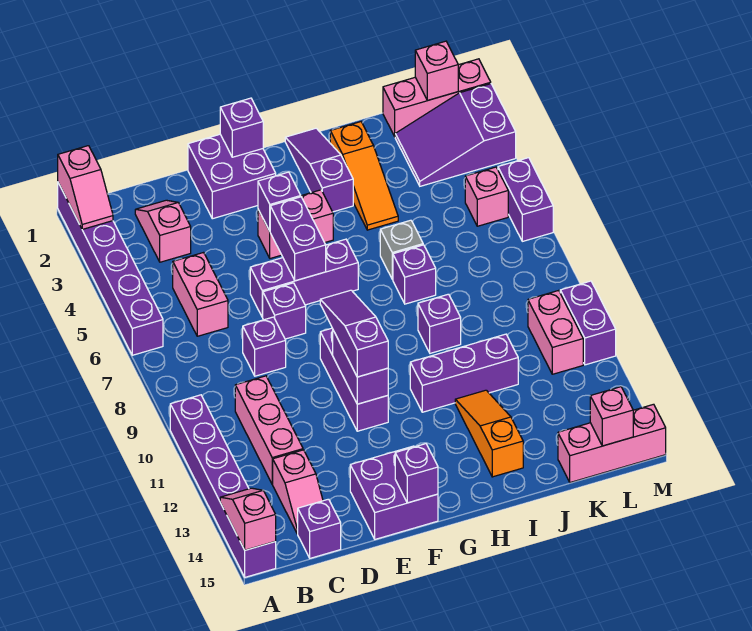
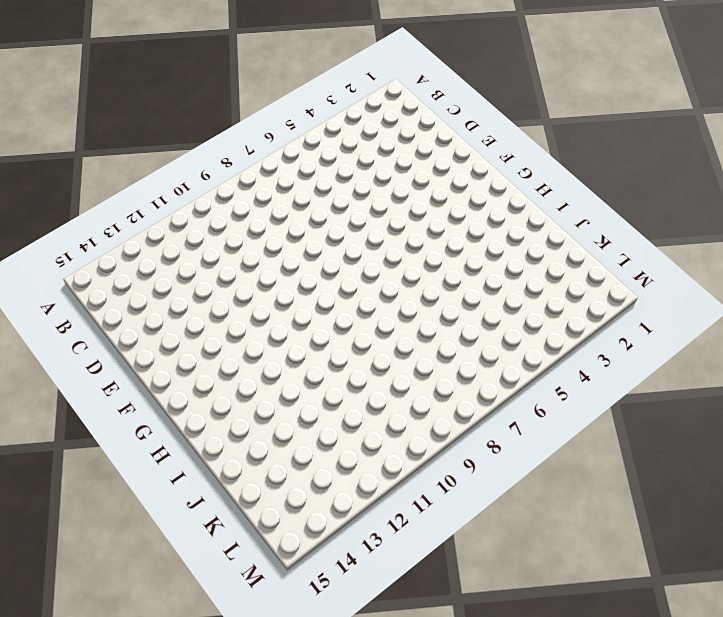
none -> purple 1x6 brick [58,183,163,355]
none -> purple 1x6 brick [170,395,276,577]
none -> pink 1x2 slope [135,200,191,262]
none -> pink 1x2 brick [173,253,228,336]

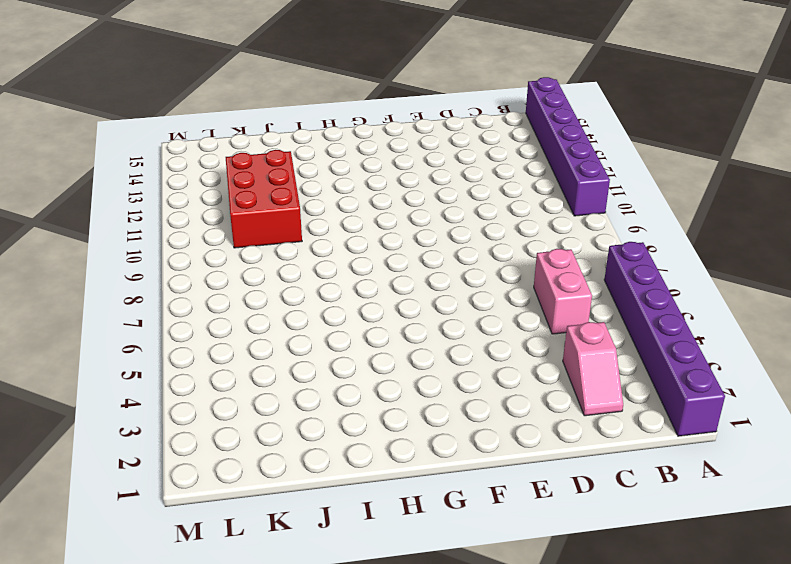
red 2x3 brick [226,150,302,248] -> purple 1x3 brick [410,334,518,412]
none -> pink 1x3 brick [235,376,303,484]
none -> pink 1x2 slope [273,450,323,534]
none -> purple 1x1 brick [298,499,341,558]
none -> purple 1x1 brick [243,317,286,376]

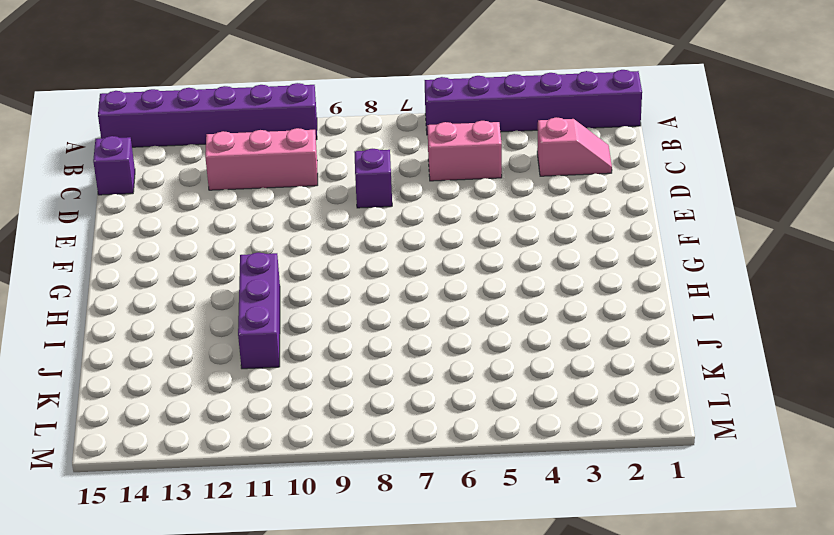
none -> pink 1x2 slope [273,450,323,534]
none -> purple 2x2 brick [188,134,276,219]
none -> purple 1x3 brick [250,239,358,317]
none -> purple 1x1 brick [263,283,306,339]

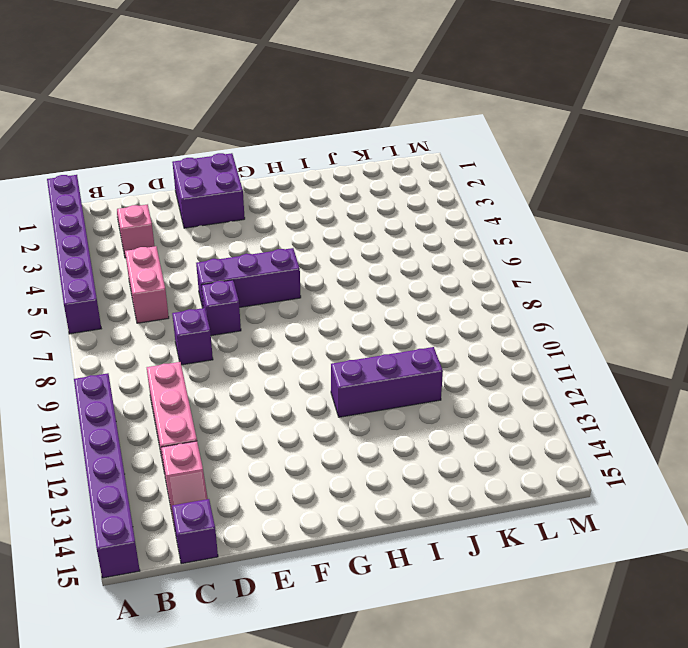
none -> purple 2x2 brick [350,446,438,539]
none -> pink 1x2 brick [258,190,333,258]
none -> purple 1x3 brick [320,328,388,431]
none -> purple 1x3 slope [285,128,353,212]

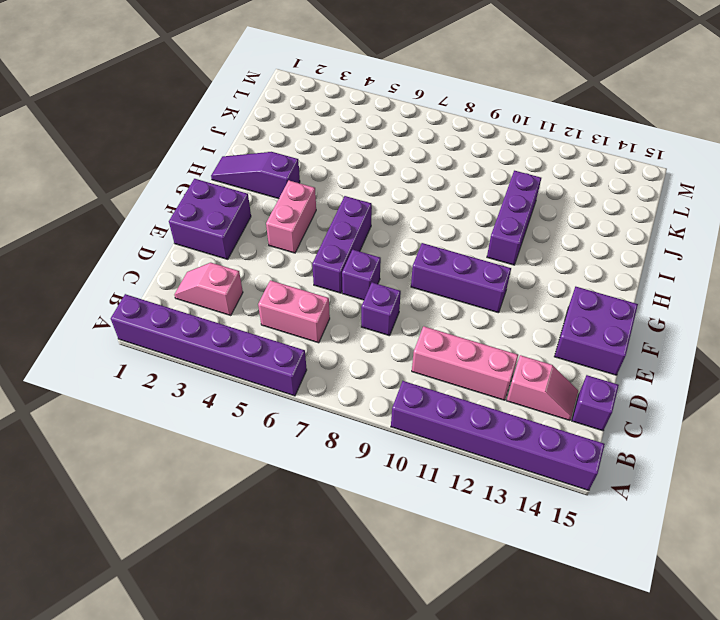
none -> orange 1x3 slope [330,122,398,230]
none -> grey 1x1 brick [380,220,423,279]
none -> purple 1x1 brick [393,245,436,304]
none -> purple 1x1 brick [418,294,461,353]

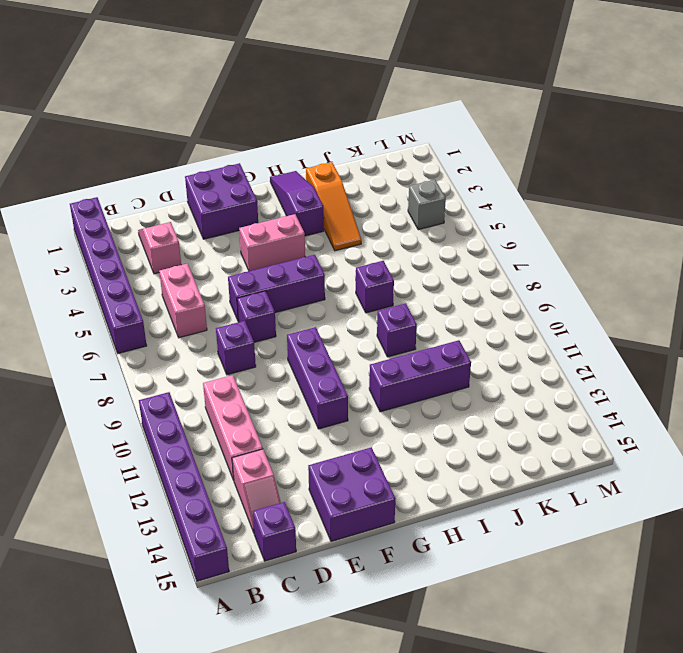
grey 1x1 brick [408,180,446,230] -> grey 1x1 brick moved to [380,220,423,279]
none -> orange 1x3 slope [455,390,523,477]
none -> pink 1x3 brick [383,59,491,136]
none -> purple 2x3 slope [395,84,516,186]
none -> pink 1x3 brick [558,404,666,483]

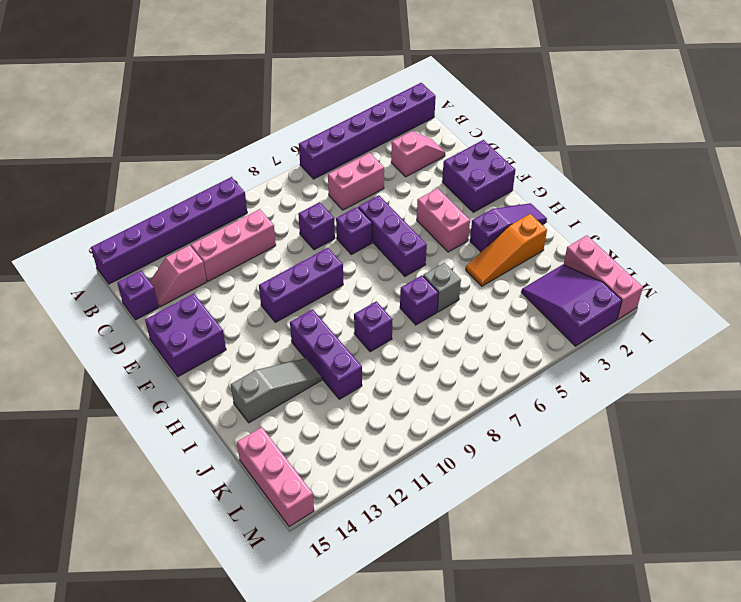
grey 1x3 slope [231,358,322,423] -> orange 1x3 slope [455,390,523,477]
none -> pink 1x1 brick [465,167,508,226]
none -> pink 1x2 brick [528,290,583,374]
none -> purple 1x2 brick [498,158,553,241]
none -> purple 1x2 brick [560,281,616,365]

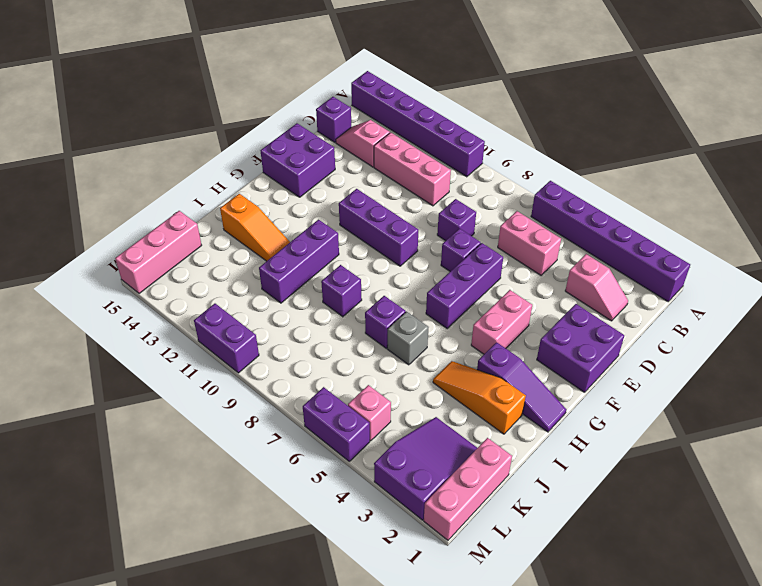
none -> pink 1x2 brick [528,290,583,374]
none -> pink 1x2 slope [58,146,113,229]
none -> pink 1x2 slope [220,488,276,550]
none -> purple 1x1 brick [220,98,263,157]

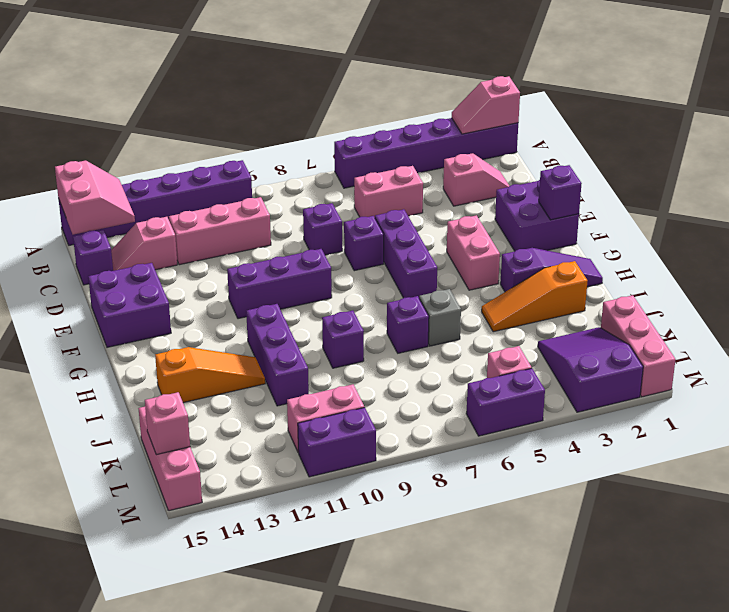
pink 2x2 slope [55,160,135,235] -> pink 1x2 slope [220,488,276,550]
none -> purple 1x1 brick [258,172,301,231]
none -> purple 1x2 brick [270,197,326,281]
none -> purple 1x2 brick [333,330,388,404]
none -> purple 1x1 brick [395,444,438,503]

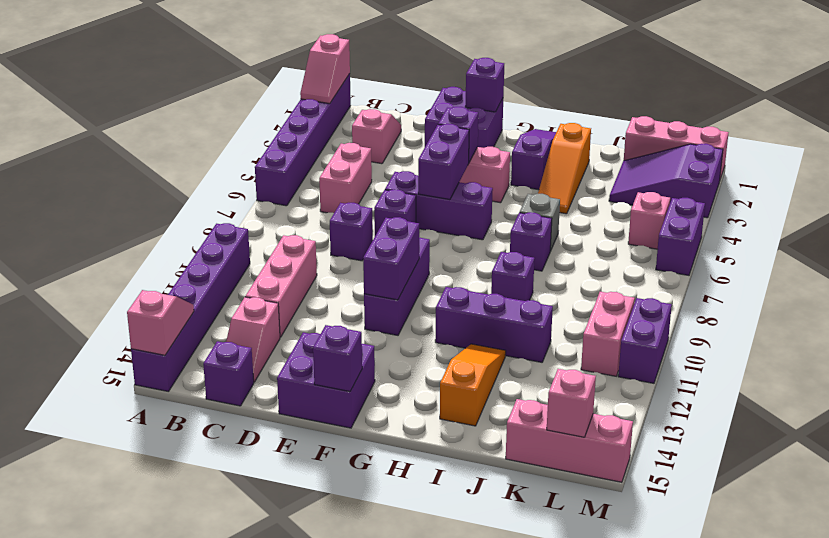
none -> pink 1x1 brick [415,41,458,100]
none -> purple 1x3 slope [320,290,388,377]

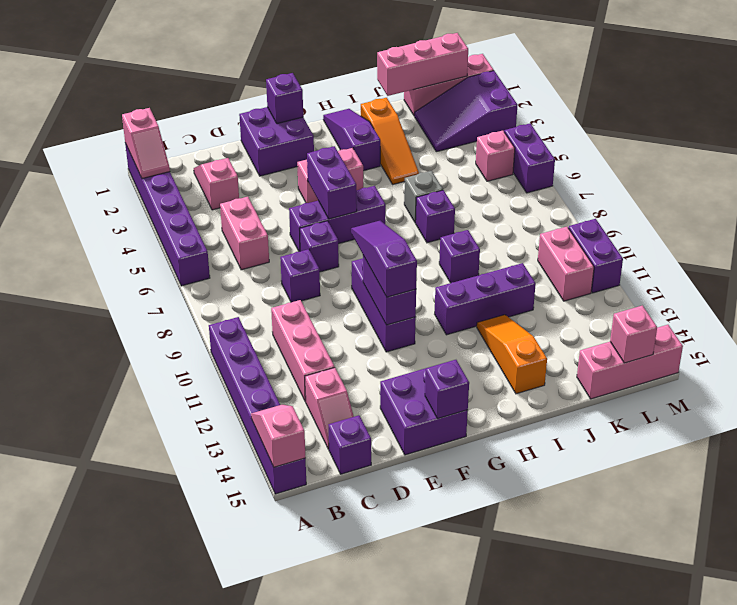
pink 1x3 brick [377,33,468,96] -> pink 1x1 brick [415,41,458,100]
none -> purple 1x1 brick [258,172,301,231]

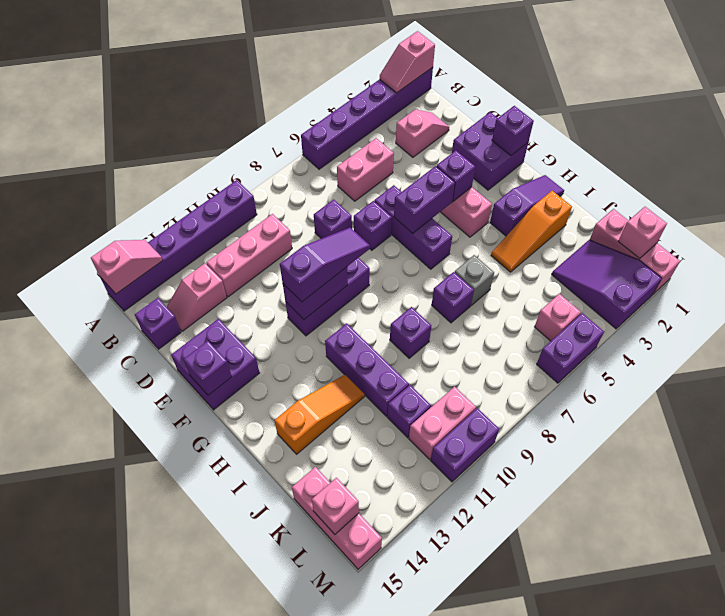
purple 1x1 brick [387,385,431,438] -> none

